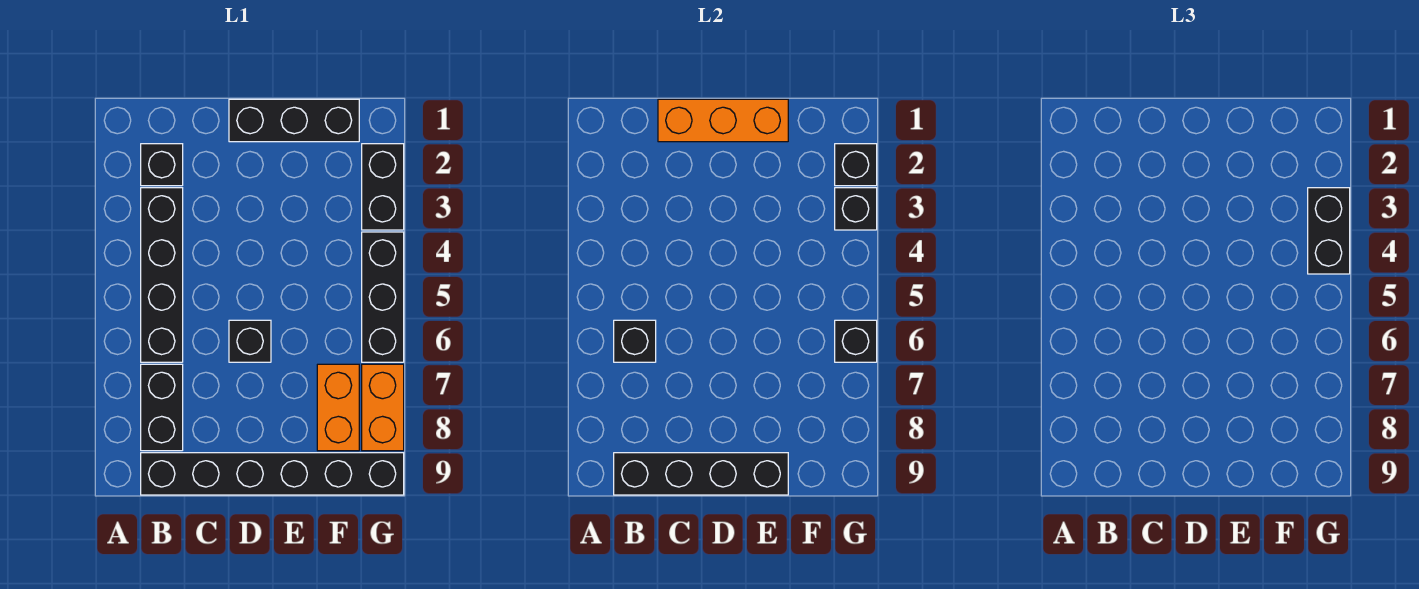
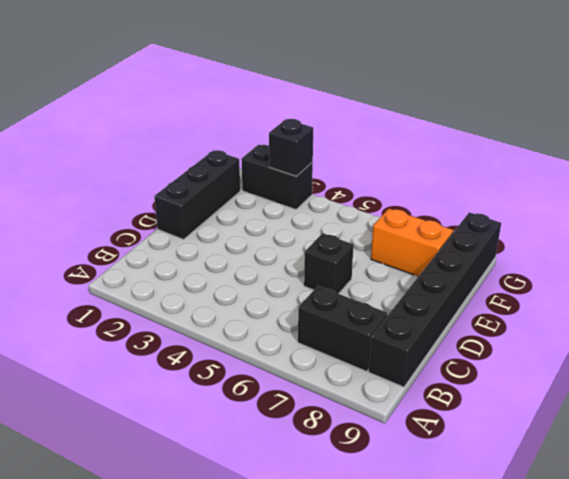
none -> black 1x1 brick [141,144,183,186]
none -> black 1x4 brick [141,188,183,362]
none -> black 1x3 brick [362,232,404,362]

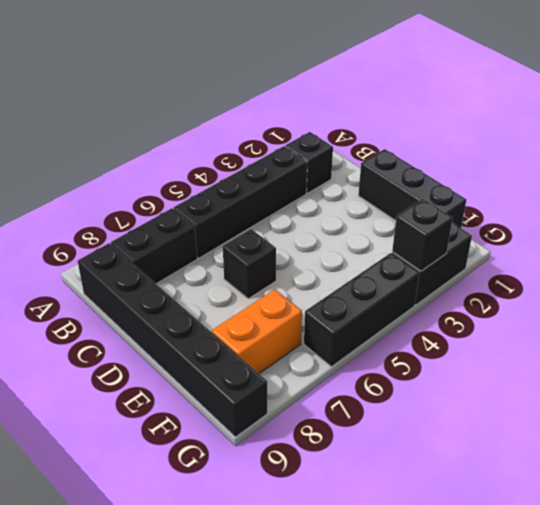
none -> orange 1x2 brick [362,364,404,451]
none -> black 1x1 brick [614,320,656,362]
none -> black 1x4 brick [614,453,788,495]

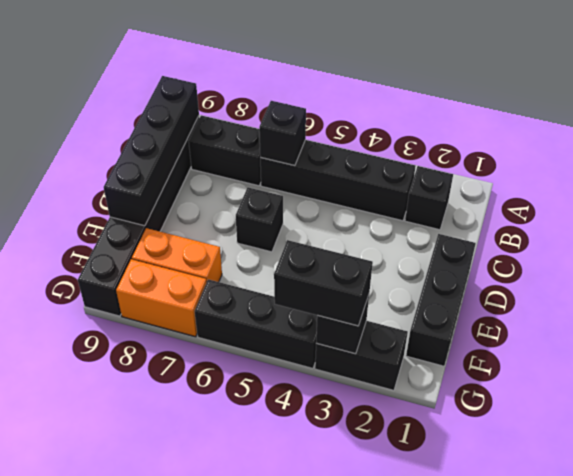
none -> orange 1x3 brick [658,99,788,142]
none -> black 1x1 brick [835,144,877,186]
none -> black 1x1 brick [835,320,877,362]

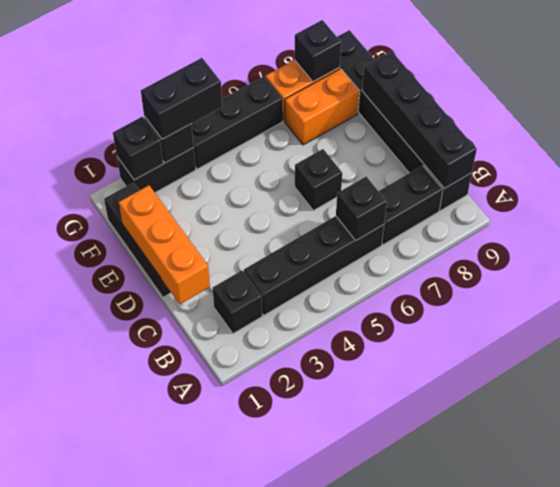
black 1x1 brick [294,20,341,82] -> black 1x1 brick moved to [835,320,877,362]

